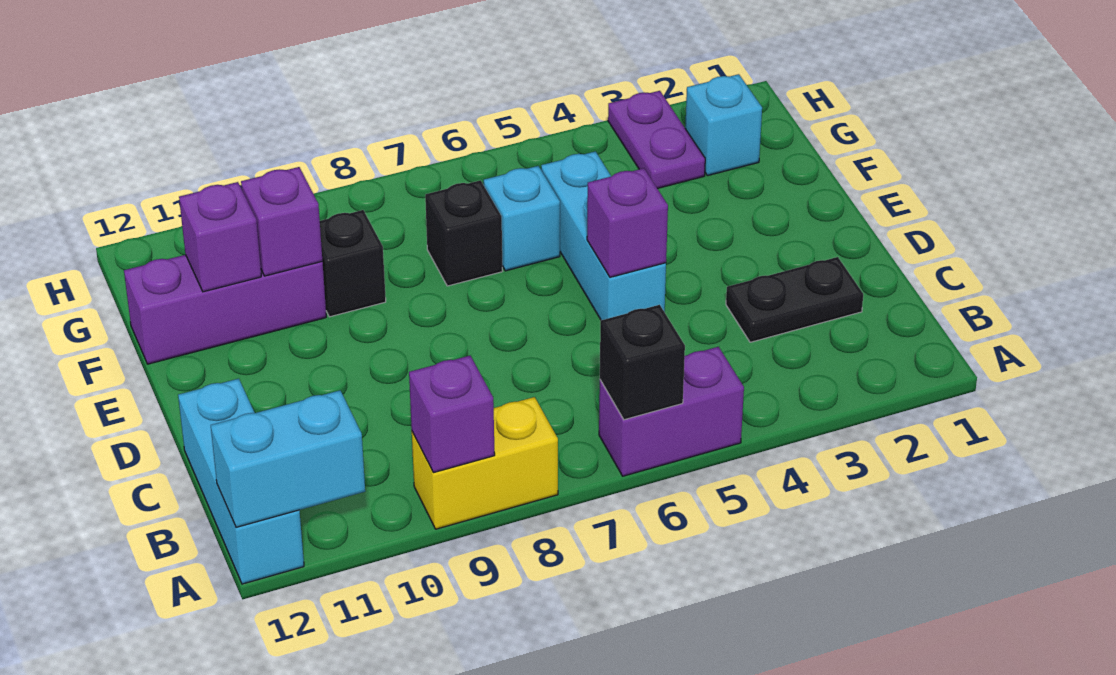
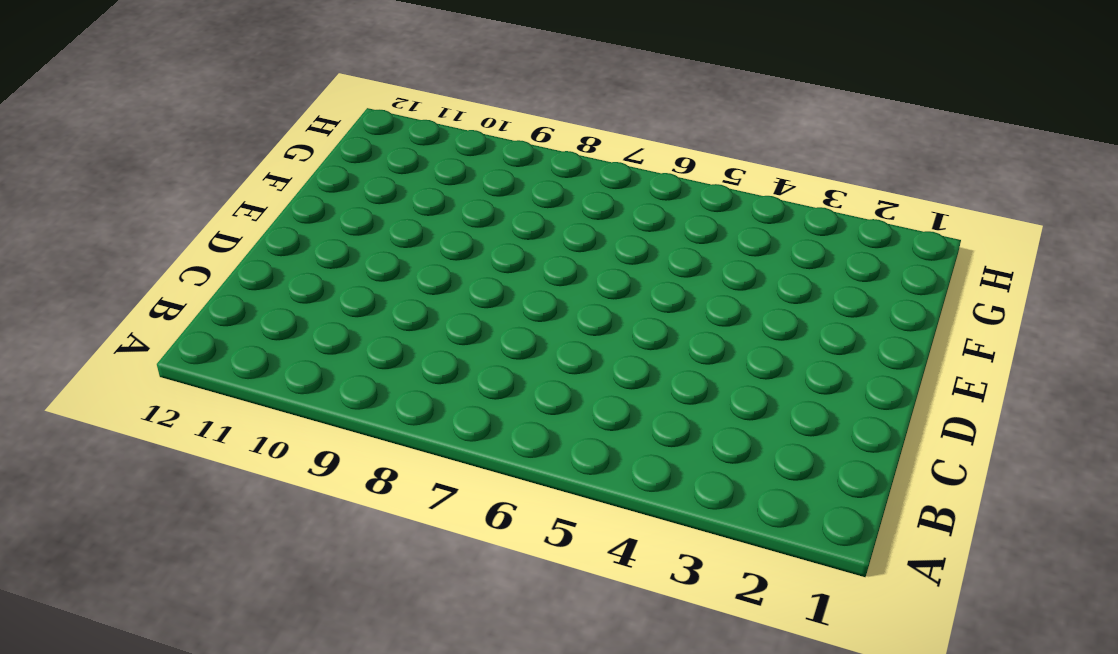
none -> purple 1x2 brick [599,347,744,476]
none -> yellow 1x2 brick [412,397,558,529]
none -> cyan 1x3 brick [178,379,304,584]

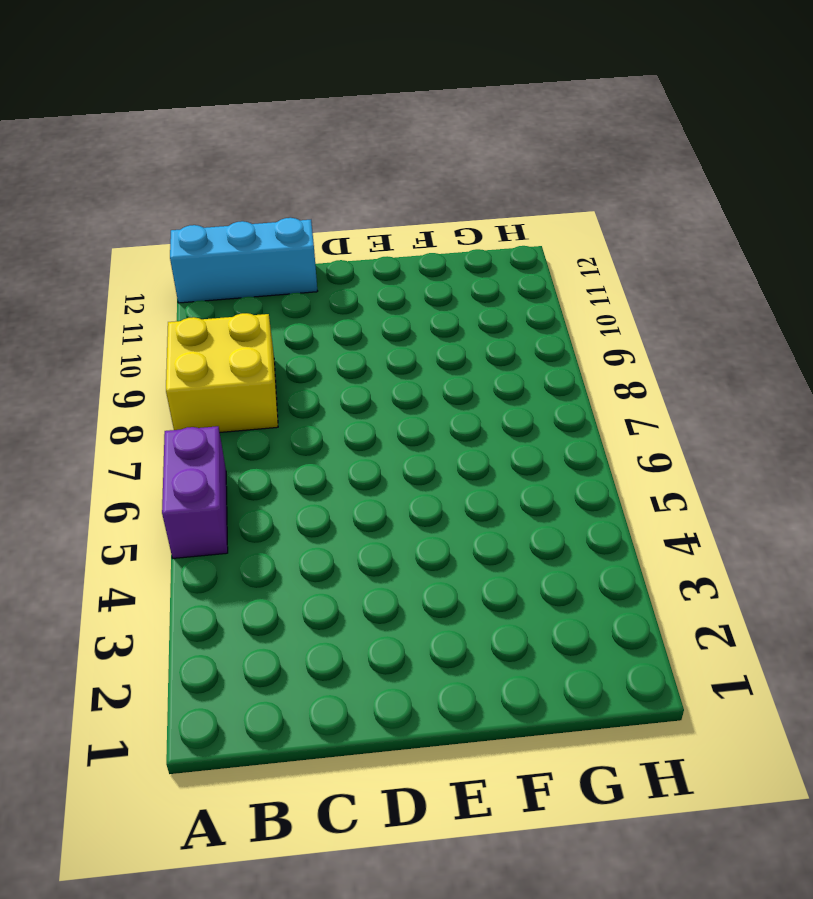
yellow 2x2 brick [166,313,278,432] -> yellow 1x2 brick [412,397,558,529]
none -> black 1x2 plate [726,257,863,342]
none -> cyan 1x3 brick [541,151,666,320]
none -> cyan 1x1 brick [484,166,560,271]

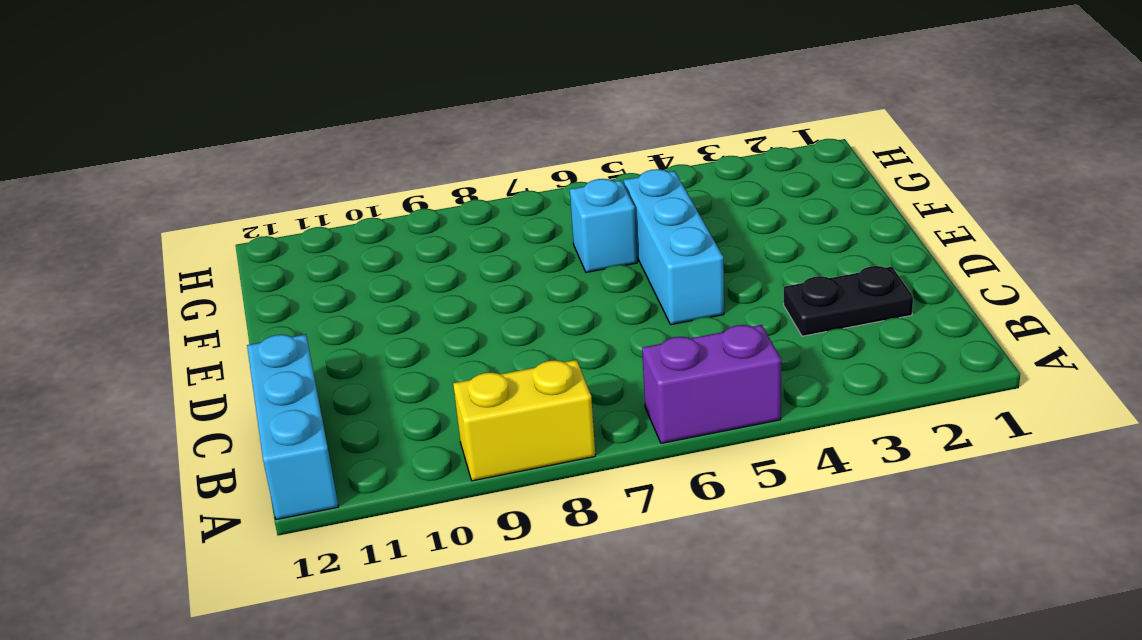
none -> black 1x1 brick [425,180,502,286]
none -> black 1x1 brick [320,210,386,317]
none -> purple 1x3 brick [124,255,326,364]

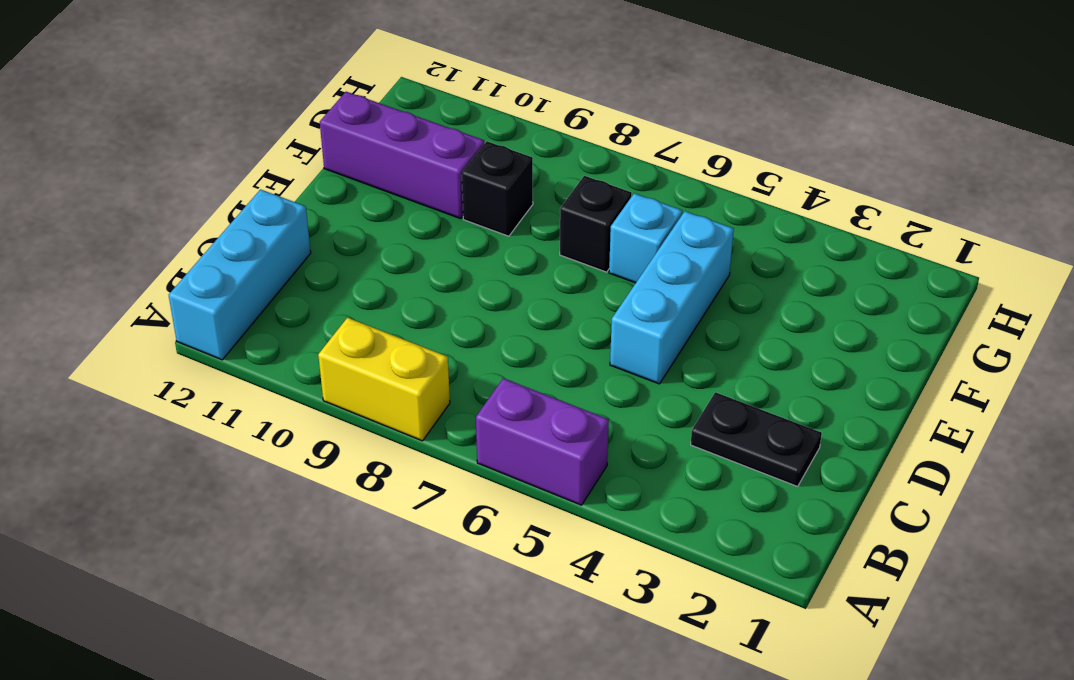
none -> cyan 1x1 brick [685,74,762,176]
none -> purple 1x2 plate [608,91,705,189]
none -> black 1x1 brick [600,305,685,420]

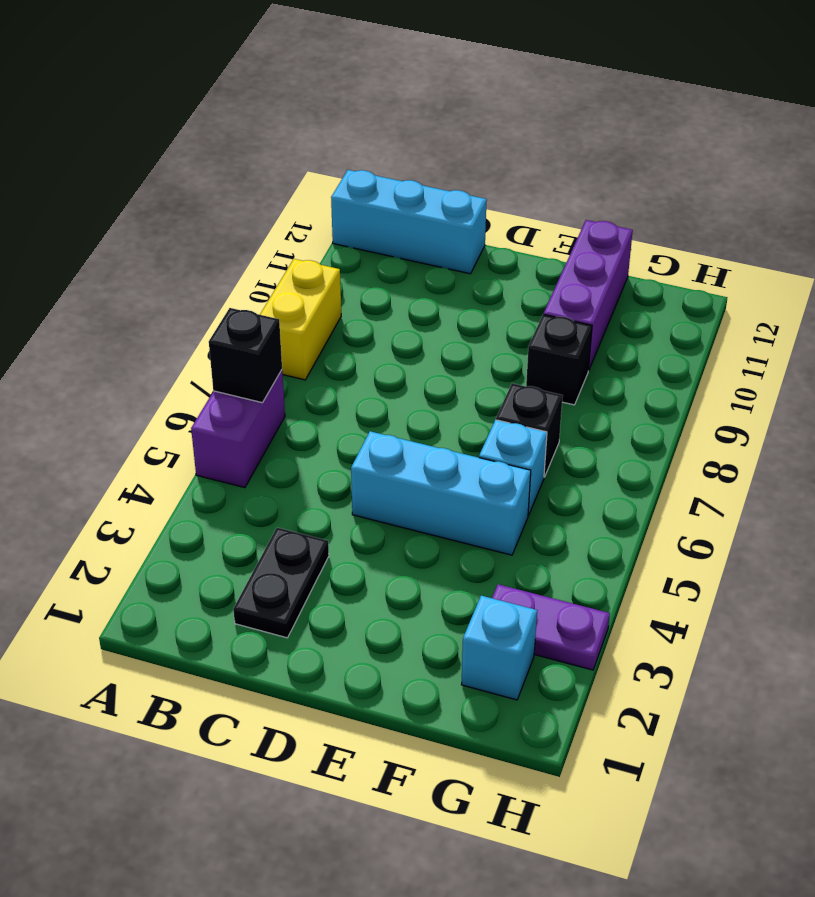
none -> purple 1x1 brick [409,356,495,473]
none -> cyan 1x2 brick [211,390,365,527]
none -> purple 1x1 brick [587,168,668,277]

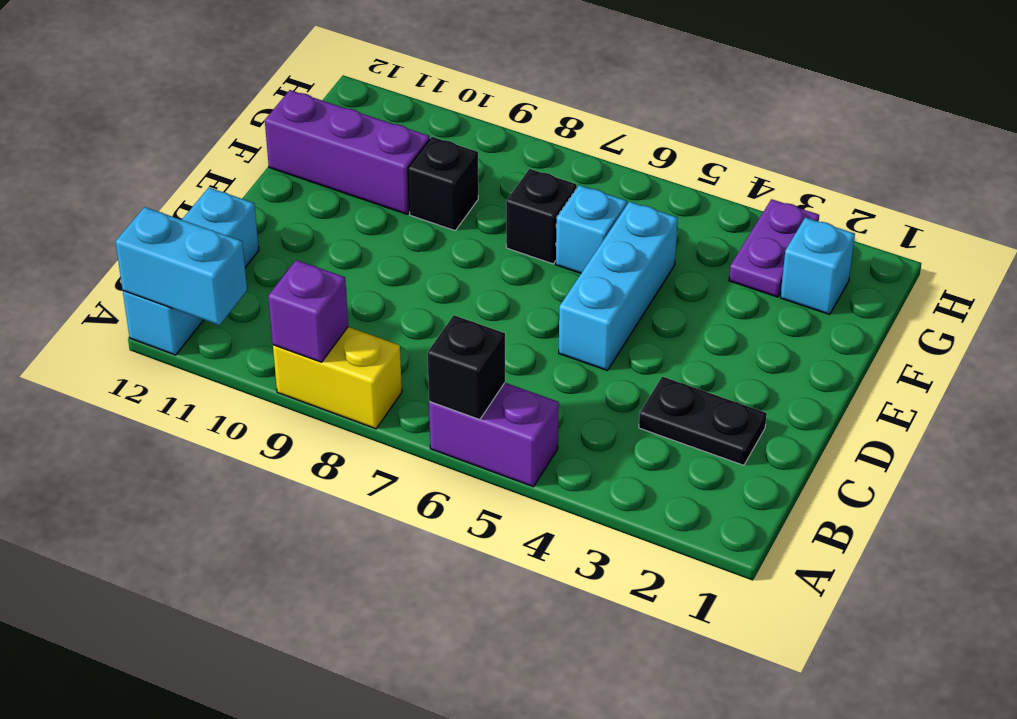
none -> purple 1x1 brick [587,168,668,277]
none -> purple 1x1 brick [241,167,322,276]
none -> purple 1x1 brick [179,182,261,292]

